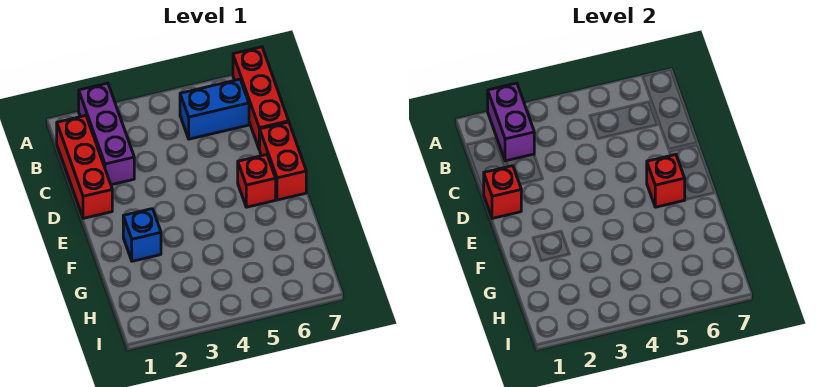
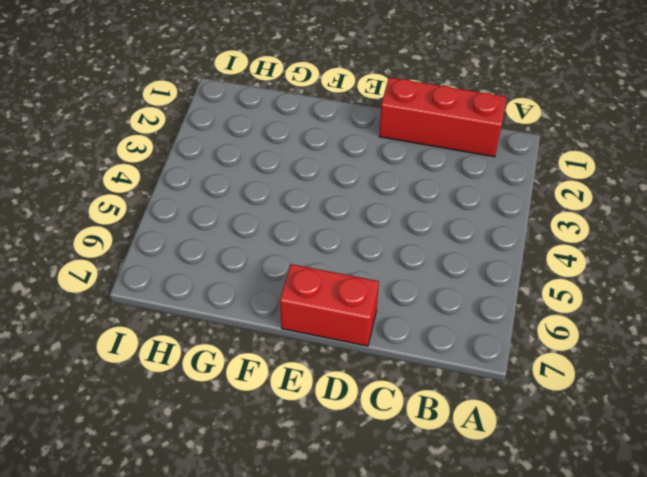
none -> purple 1x3 brick [79,83,134,185]
none -> red 1x3 brick [233,47,289,150]

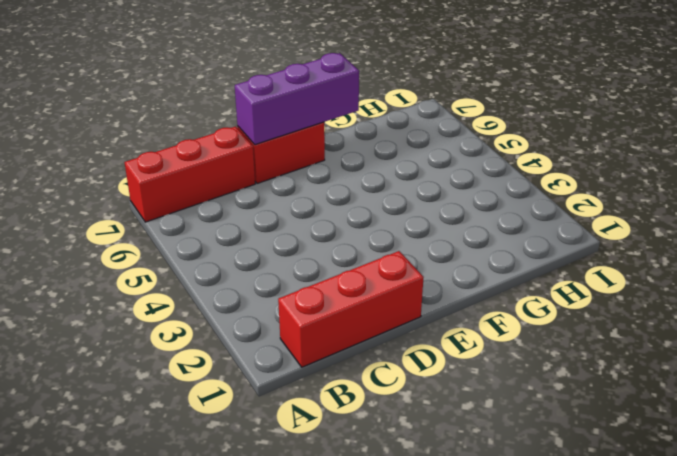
purple 1x3 brick [235,53,359,145] -> purple 1x3 brick moved to [79,83,134,185]
none -> blue 1x2 brick [180,79,249,139]
none -> red 1x1 brick [238,155,276,207]

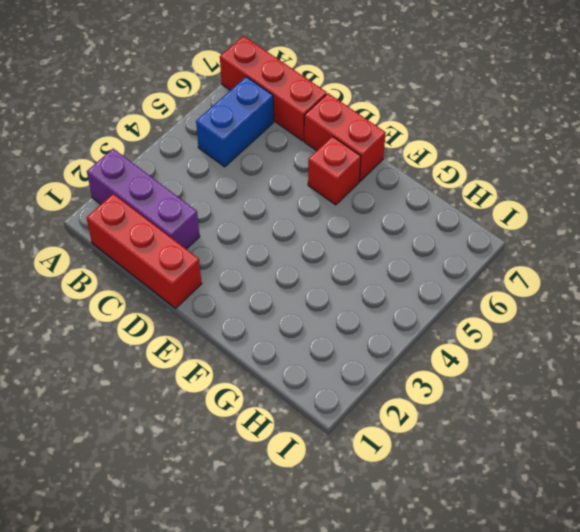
none -> blue 1x1 brick [123,209,161,261]
none -> purple 1x2 brick [488,83,534,161]

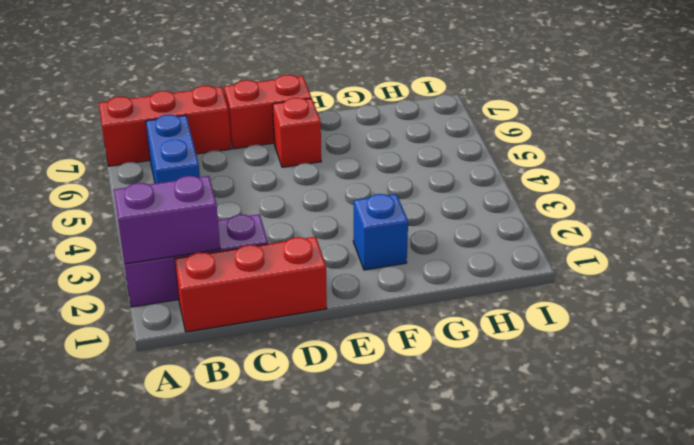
none -> red 1x1 brick [483,166,521,218]
none -> red 1x1 brick [647,155,685,207]

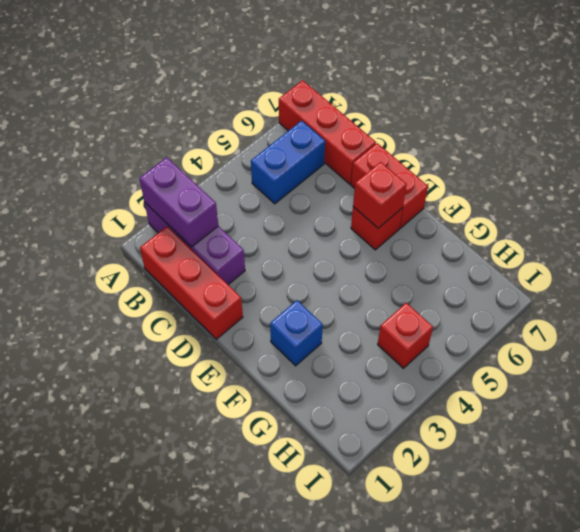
red 1x1 brick [378,303,433,368] -> red 1x1 brick moved to [483,166,521,218]

